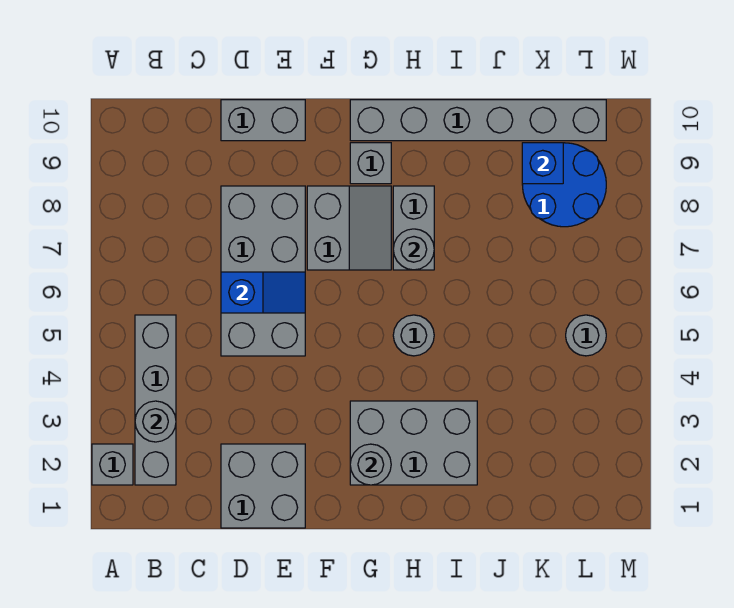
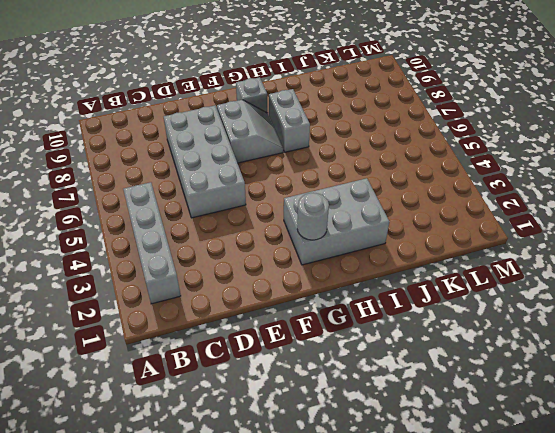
none -> grey 1x1 brick [92,444,133,485]
none -> grey 2x2 brick [221,444,305,528]
none -> grey 1x2 brick [221,100,305,141]

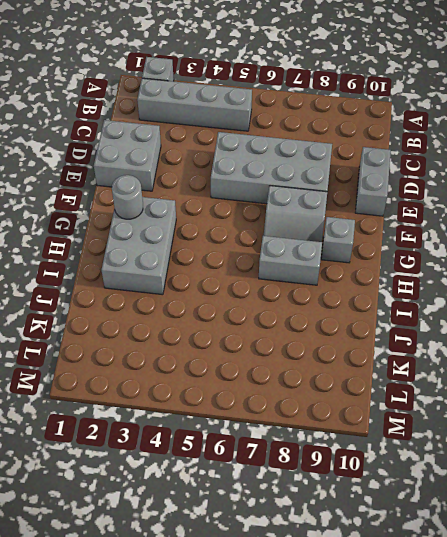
none -> grey 1x6 brick [350,100,606,141]
none -> grey 1x1 round brick [393,315,434,356]
none -> blue 2x2 round brick [522,143,606,227]

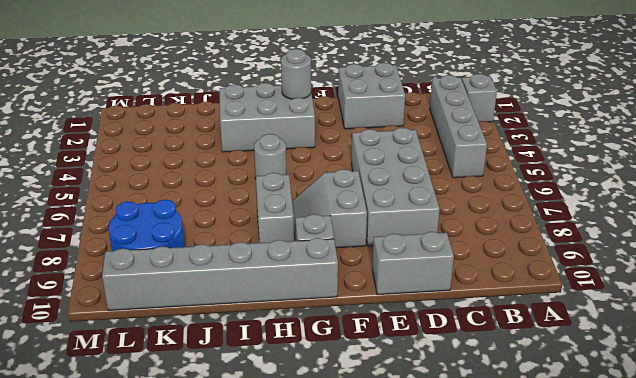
none -> grey 1x1 round brick [566,315,606,356]
none -> grey 1x1 round brick [135,401,176,442]
none -> blue 1x2 slope [221,272,305,313]

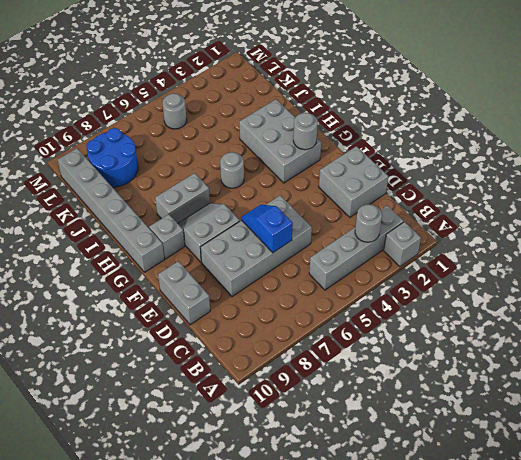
none -> grey 1x1 round brick [393,229,434,270]
none -> blue 1x1 brick [522,143,563,184]

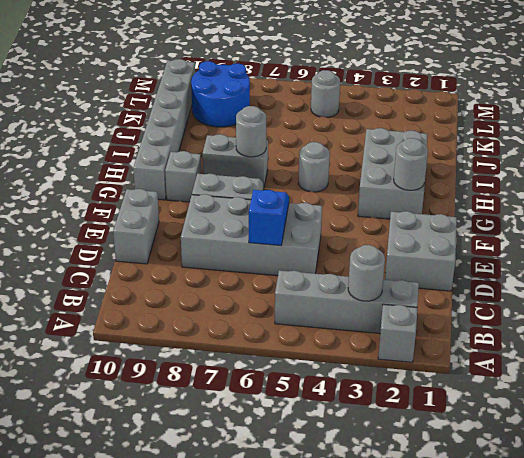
none -> blue 1x1 brick [522,143,563,184]

